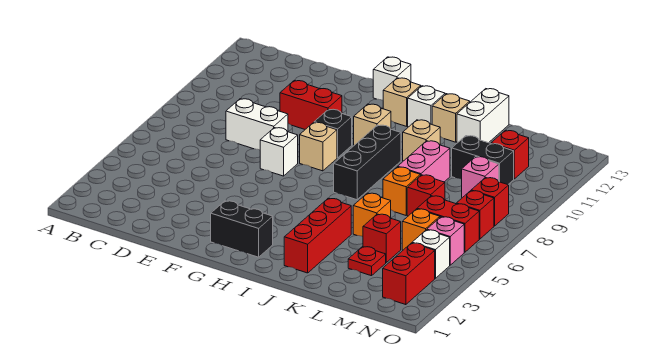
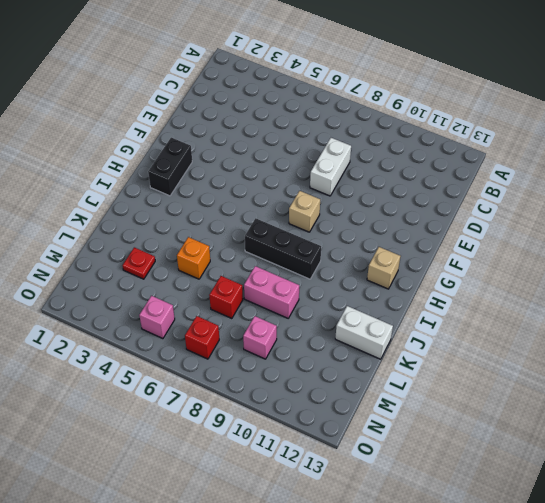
none -> red 1x2 brick [280,80,342,129]
none -> white 1x1 brick [260,128,298,176]
none -> black 1x1 brick [314,109,352,158]
none -> white 1x1 brick [373,57,411,100]

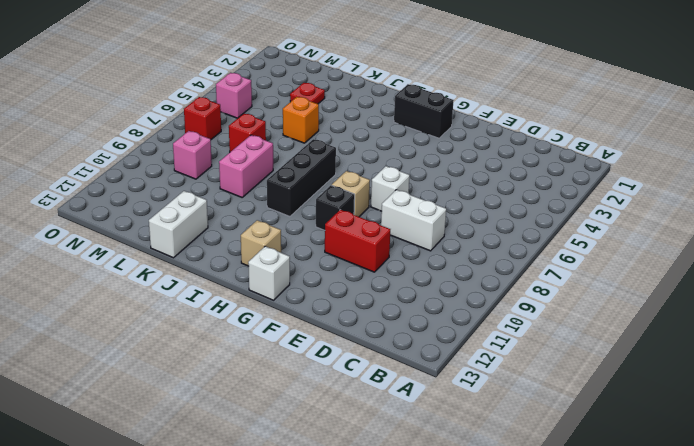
none -> tan 1x1 brick [354,104,391,145]
none -> white 1x1 brick [408,86,445,127]
none -> red 1x3 brick [284,198,351,273]
none -> tan 1x1 brick [403,120,440,161]

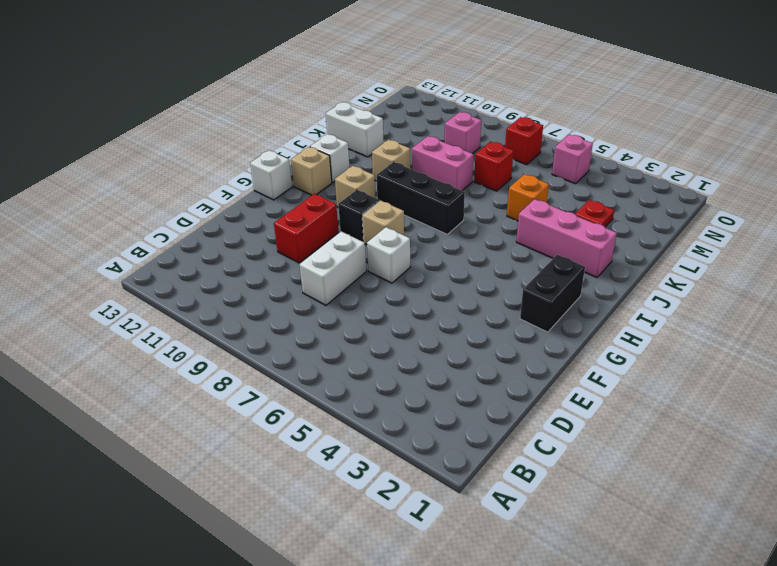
pink 1x3 brick [516,199,617,277] -> red 1x3 brick [284,198,351,273]
none -> tan 1x1 brick [432,94,470,142]
none -> orange 1x1 brick [383,167,420,215]
none -> red 1x1 brick [363,214,401,262]
none -> black 1x2 brick [452,136,514,185]

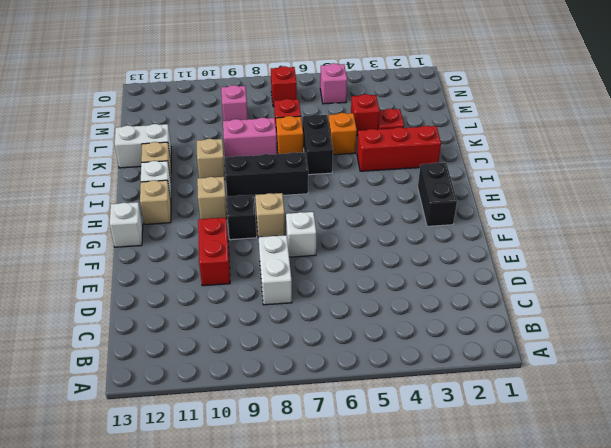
black 1x2 brick [302,114,333,175] -> black 1x2 brick moved to [452,136,514,185]
none -> orange 1x1 brick [402,209,440,250]
none -> red 1x2 brick [417,196,479,252]
none -> red 1x1 brick [491,130,529,179]
none -> red 1x2 brick [383,243,435,305]

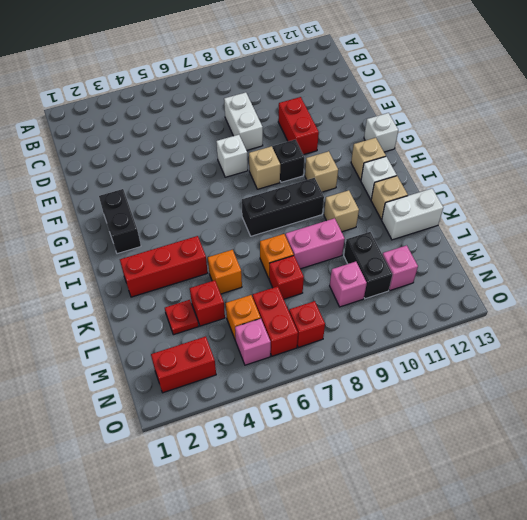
pink 1x1 brick [382,245,418,290] -> red 1x1 brick [491,130,529,179]
none -> white 1x1 brick [412,230,450,278]
none -> red 1x1 brick [471,178,509,226]

